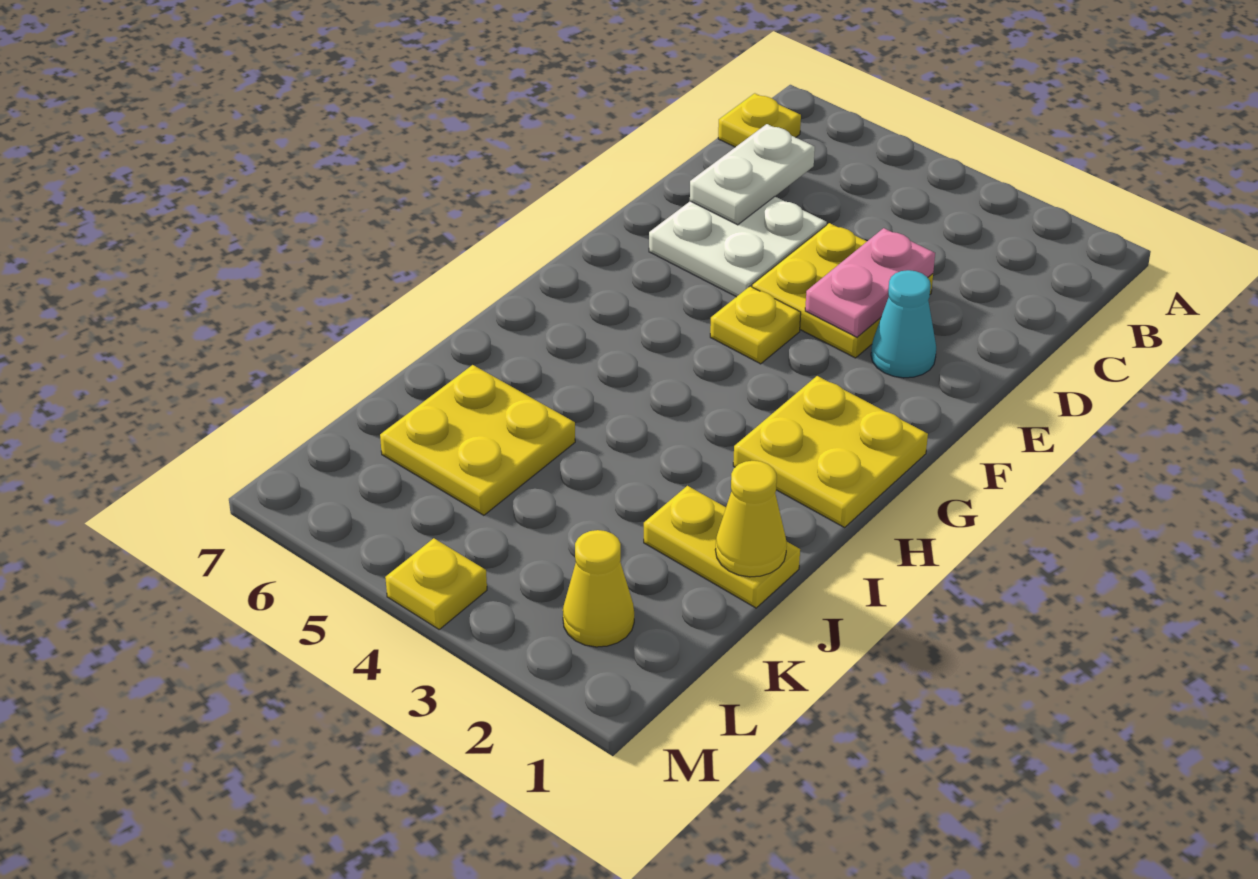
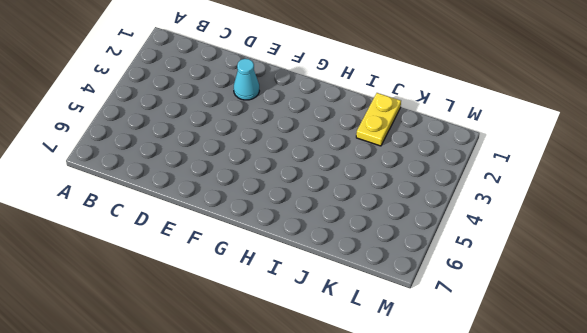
none -> yellow 1x1 plate [718,93,801,147]
none -> yellow 2x2 plate [752,223,933,358]
none -> white 2x2 plate [649,197,827,297]

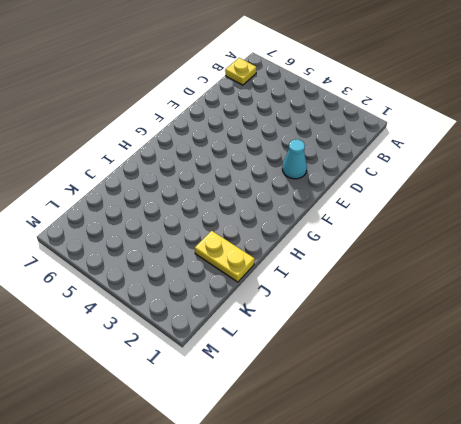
none -> yellow 2x2 plate [752,223,933,358]
none -> white 2x2 plate [649,197,827,297]
none -> yellow 1x1 plate [710,286,801,364]

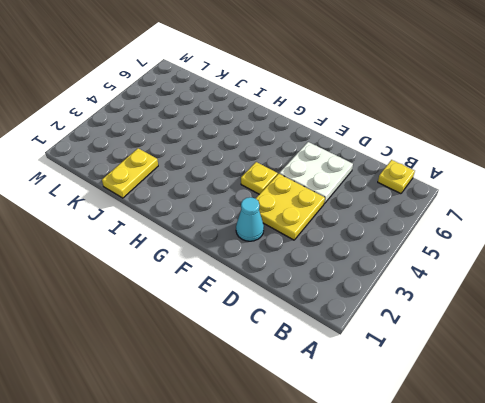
none -> yellow 2x2 plate [733,376,928,527]
none -> yellow 2x2 plate [380,365,575,515]
none -> yellow 1x1 cone [563,530,634,647]

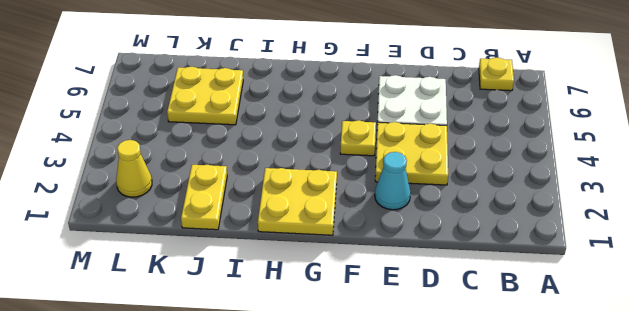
none -> yellow 1x1 plate [385,538,487,629]
none -> white 1x2 plate [690,124,815,225]
none -> pink 1x2 plate [805,228,935,337]

